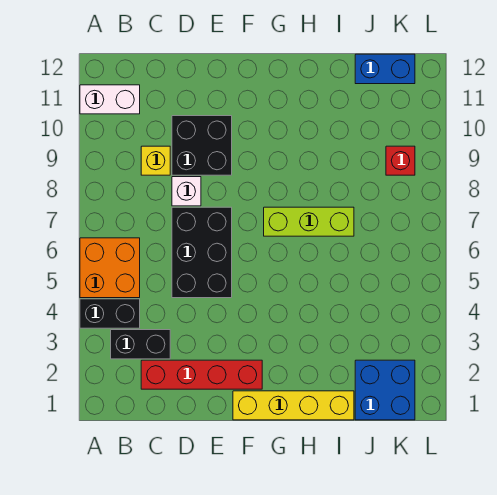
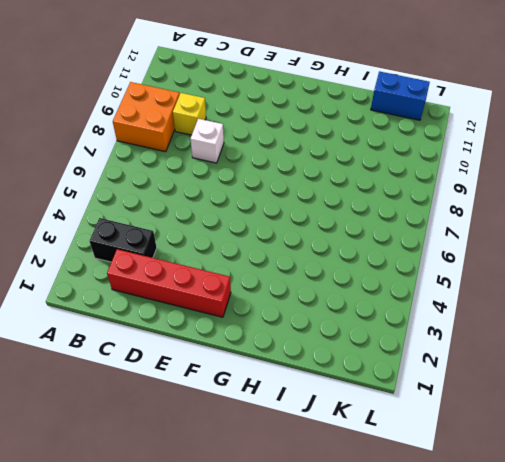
orange 2x2 brick [113,82,180,152] -> orange 2x2 brick moved to [80,238,140,298]
none -> black 1x2 brick [80,299,140,328]
none -> white 1x2 brick [80,85,140,114]
none -> black 2x3 brick [172,207,232,298]

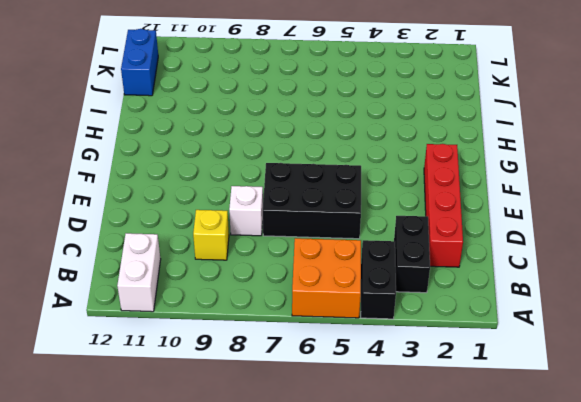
none -> black 2x2 brick [172,116,232,175]
none -> yellow 1x4 brick [233,391,354,420]
none -> lime 1x3 brick [264,207,354,236]

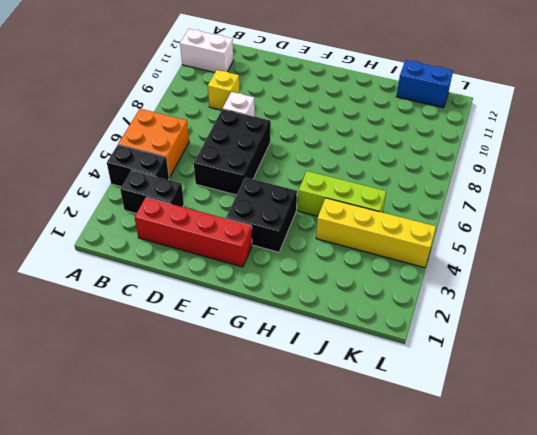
black 2x2 brick [226,177,297,252] -> black 2x2 brick moved to [172,116,232,175]
lime 1x3 brick [298,171,386,216] -> lime 1x3 brick moved to [264,207,354,236]
yellow 1x4 brick [316,198,436,268] -> yellow 1x4 brick moved to [233,391,354,420]
none -> blue 2x2 brick [355,360,415,420]
none -> red 1x1 brick [386,146,415,175]

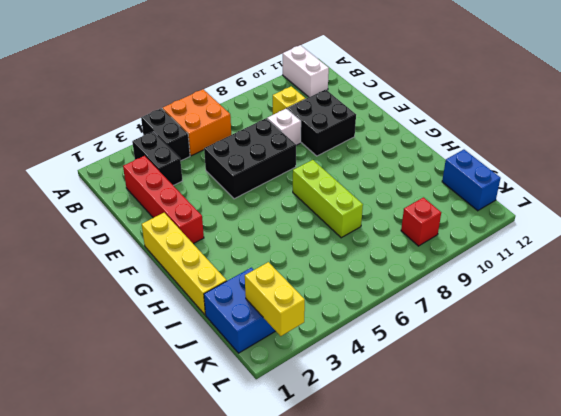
yellow 1x2 brick [245,262,305,336] -> none

